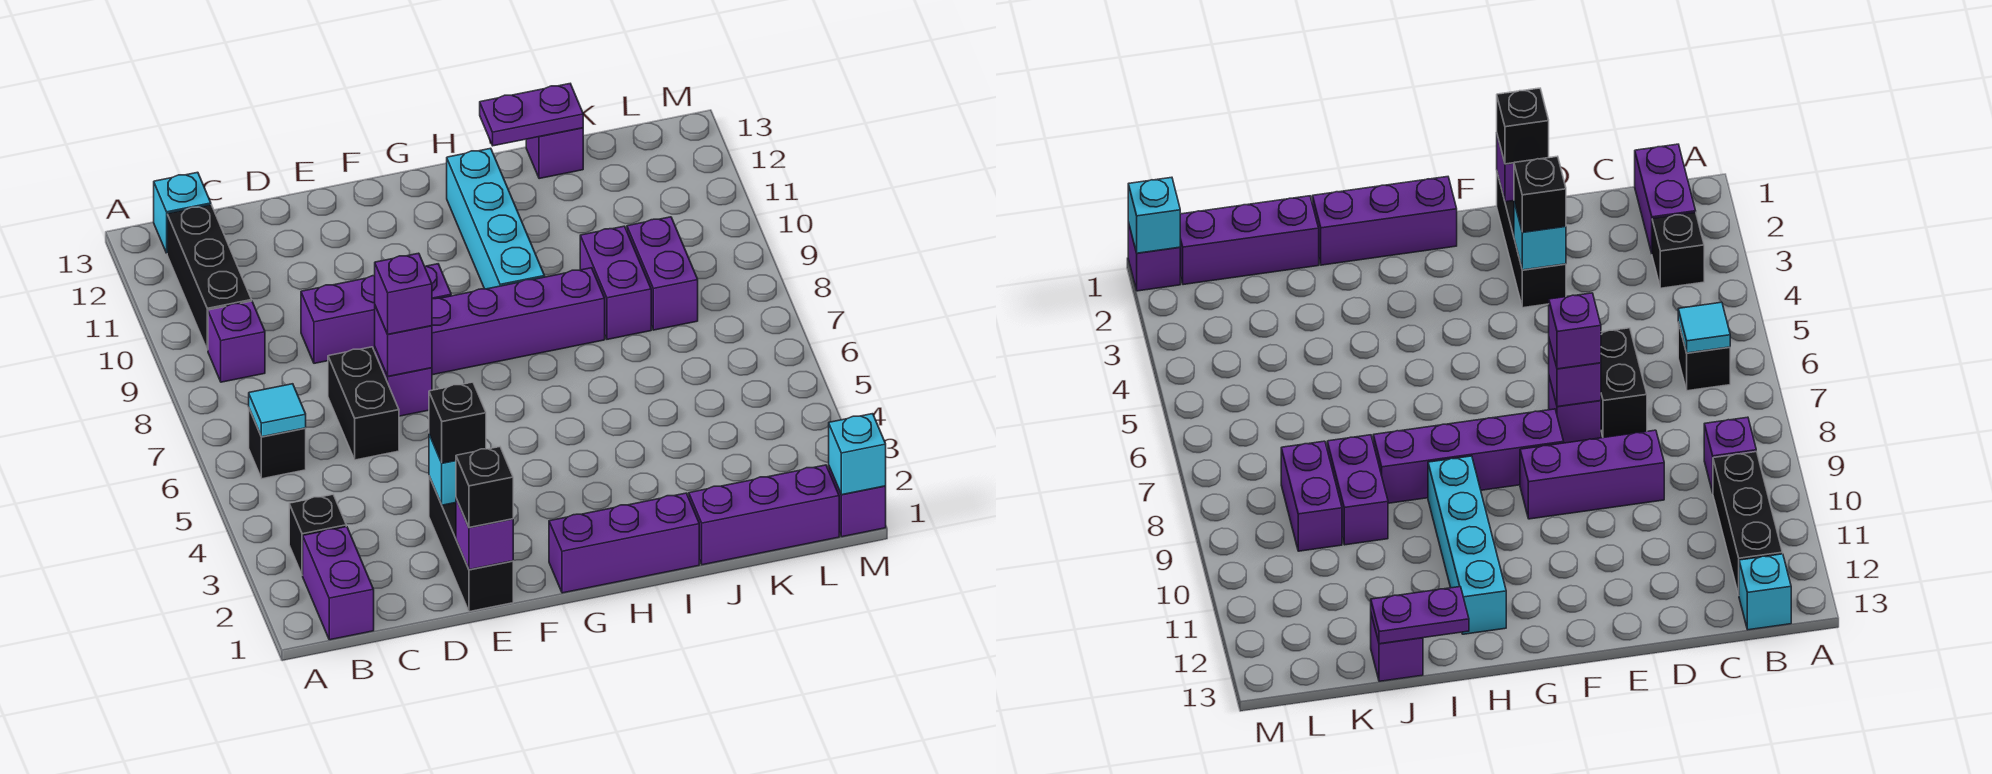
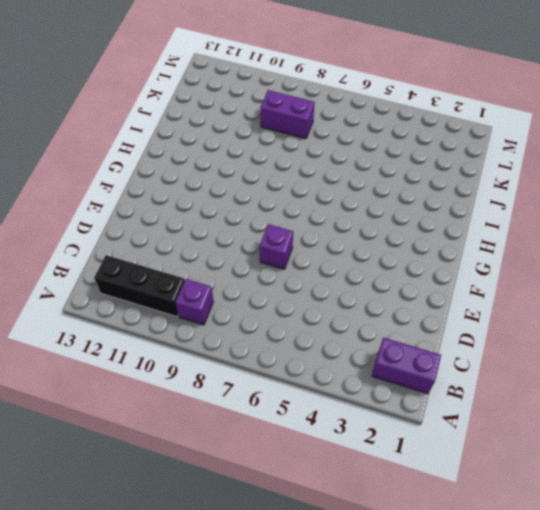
none -> black 1x1 brick [289,495,346,575]
none -> black 1x1 brick [249,409,306,479]
none -> cyan 1x1 brick [154,172,211,253]

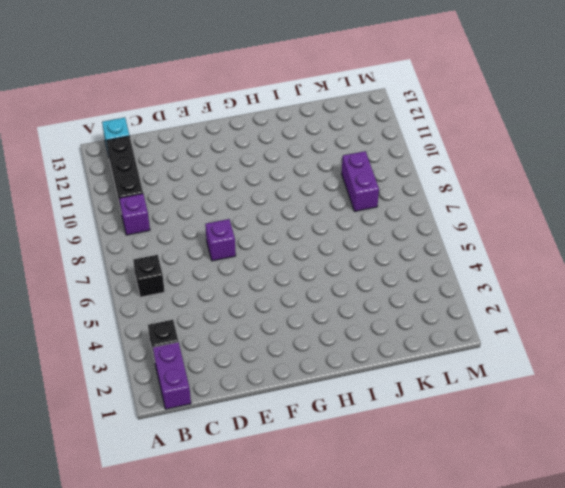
none -> black 1x2 brick [328,347,399,460]
none -> purple 1x3 brick [301,264,451,363]
none -> black 1x3 brick [429,476,513,612]

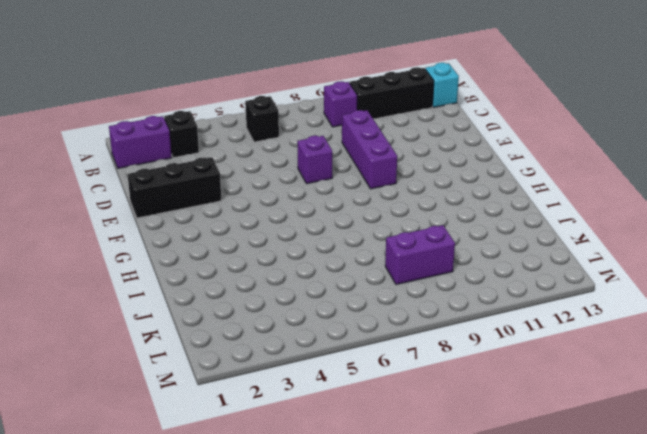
none -> black 1x2 brick [328,347,399,460]
none -> purple 1x4 brick [432,268,605,375]
none -> purple 1x3 brick [549,493,699,593]

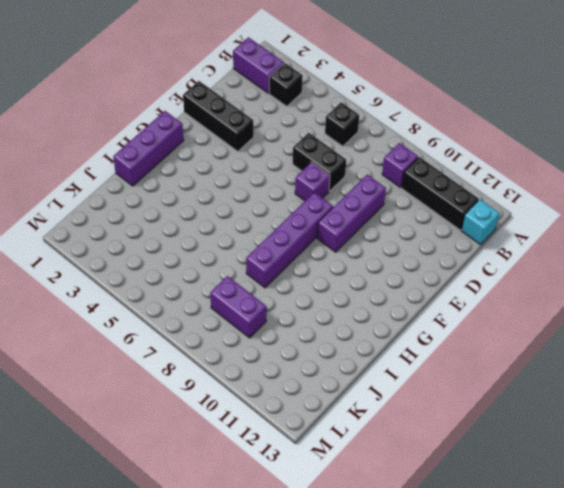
none -> cyan 1x4 brick [447,148,545,289]
none -> purple 1x3 brick [689,465,839,565]
none -> purple 1x2 brick [580,226,651,339]

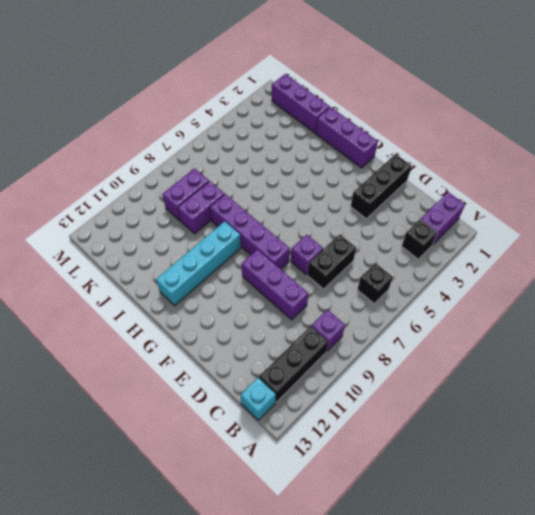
none -> purple 1x1 brick [526,128,583,179]
none -> purple 1x1 brick [829,467,886,537]
none -> cyan 1x1 tile [249,384,306,437]

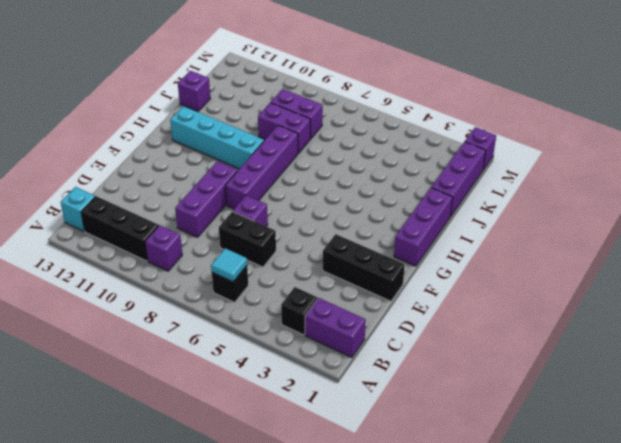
none -> purple 1x1 brick [456,499,513,570]
none -> cyan 1x1 brick [429,434,456,505]
none -> purple 1x1 brick [375,306,432,376]

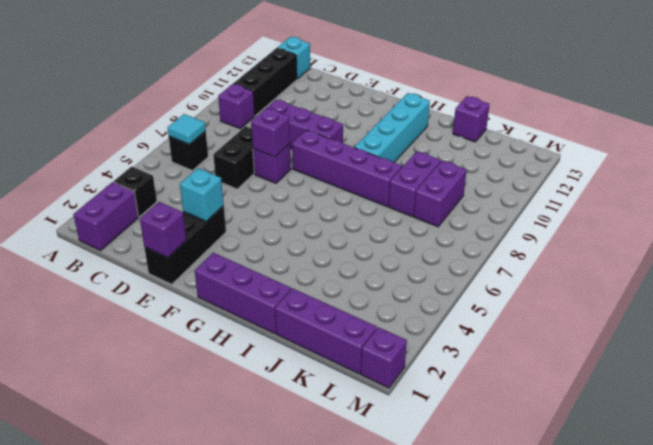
none -> purple 1x2 plate [480,84,583,146]
none -> cyan 1x1 brick [829,414,886,495]
none -> black 1x1 brick [456,447,513,528]

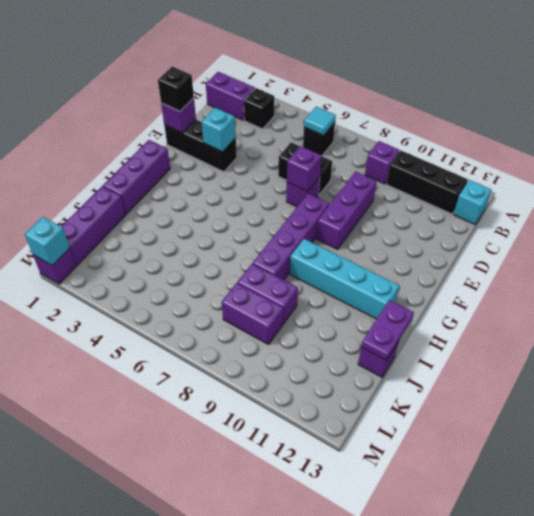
none -> black 1x1 brick [429,382,486,463]
none -> purple 1x1 brick [375,253,432,334]

